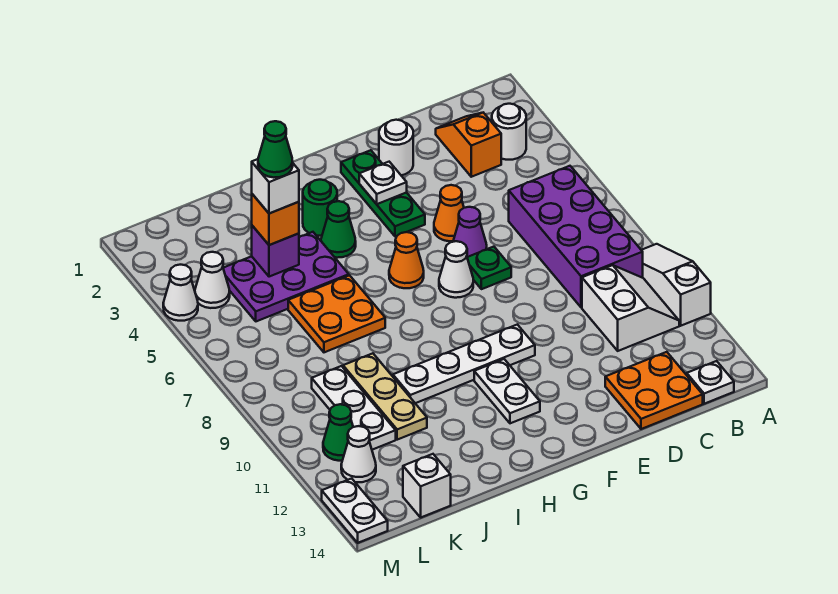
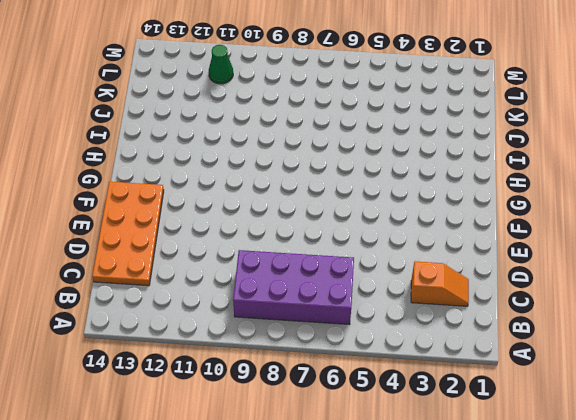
orange 2x4 plate [92,182,164,286] -> orange 2x2 plate [605,352,703,429]
none -> white 1x3 slope [642,244,711,326]
none -> white 1x1 round brick [492,104,526,160]
none -> white 2x2 slope [582,265,679,351]
none -> white 1x1 plate [687,361,734,404]

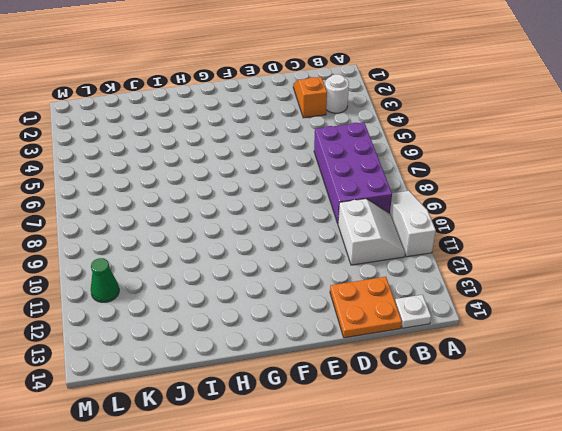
none -> white 1x1 round brick [379,120,413,175]
none -> orange 1x1 cone [434,185,464,241]
none -> purple 1x1 cone [453,207,487,257]
none -> green 1x1 plate [467,247,511,289]

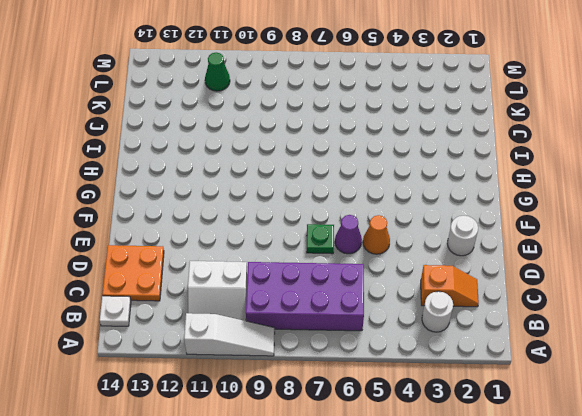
none -> green 1x3 plate [341,150,425,237]
none -> white 1x1 cone [439,241,473,298]
none -> white 1x4 plate [393,325,535,403]
none -> orange 1x1 cone [389,232,424,288]

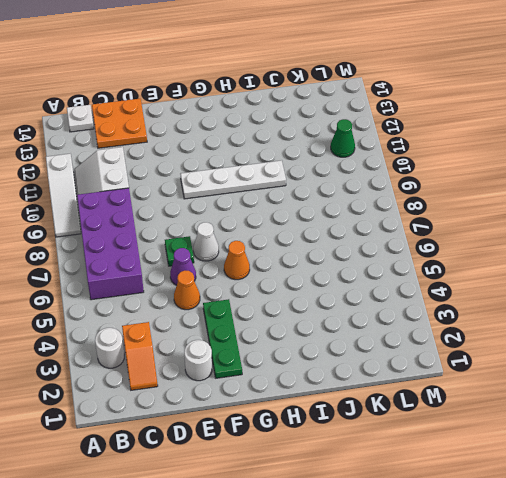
none -> white 1x2 plate [474,359,540,423]
none -> green 1x1 round brick [303,180,337,236]
none -> green 1x1 cone [321,201,356,258]
none -> purple 2x3 plate [223,232,349,321]

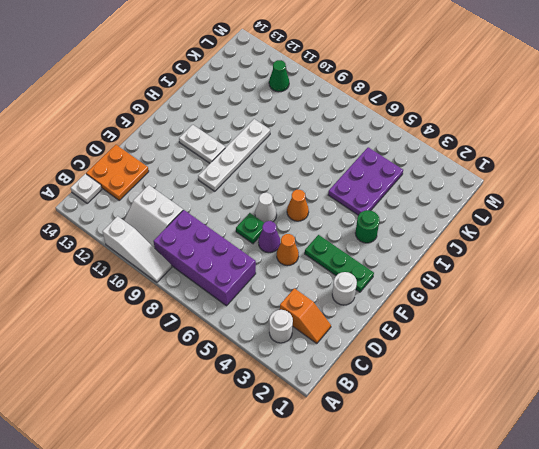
none -> green 1x1 cone [321,201,356,258]
none -> orange 2x2 plate [288,275,385,352]
none -> tan 1x3 plate [343,353,427,440]
none -> white 1x3 plate [312,366,396,450]

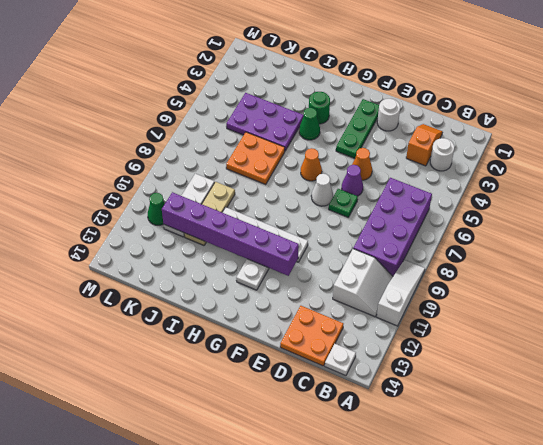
purple 1x6 brick [162,192,299,276] -> none
none -> white 1x1 brick [403,454,451,517]
none -> white 1x1 cone [195,252,230,308]
none -> white 1x1 cone [341,426,376,482]
none -> white 1x1 cone [163,265,198,321]

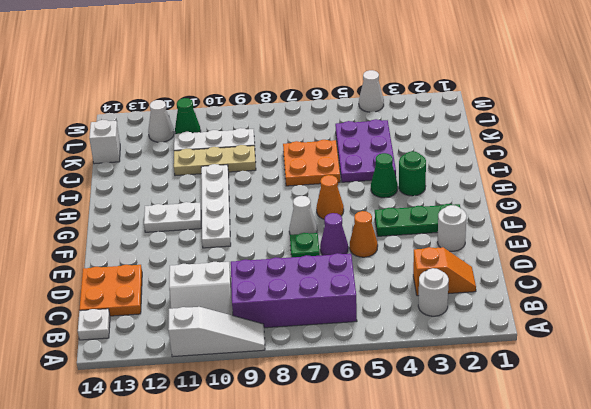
none -> white 1x1 cone [195,252,230,308]
none -> white 1x2 plate [322,478,388,543]
none -> white 1x1 plate [359,162,407,204]
none -> purple 1x1 brick [252,226,299,277]

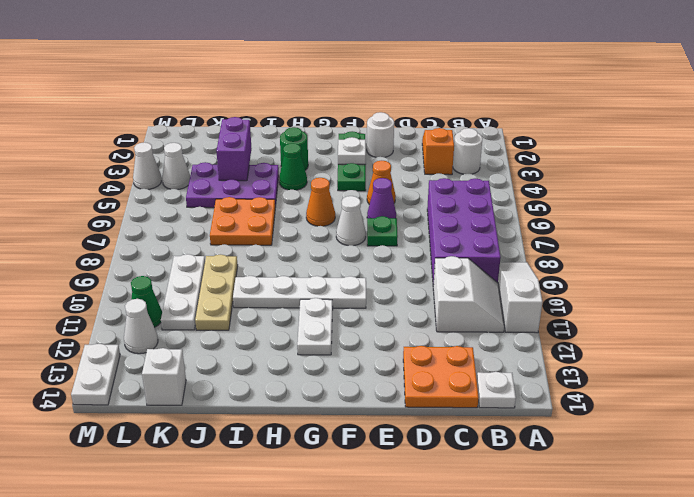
purple 1x2 brick [216,117,252,181] -> purple 1x1 brick [252,226,299,277]
none -> orange 1x1 brick [252,194,299,245]
none -> white 1x1 brick [252,159,299,214]
none -> green 1x1 cone [258,121,293,178]

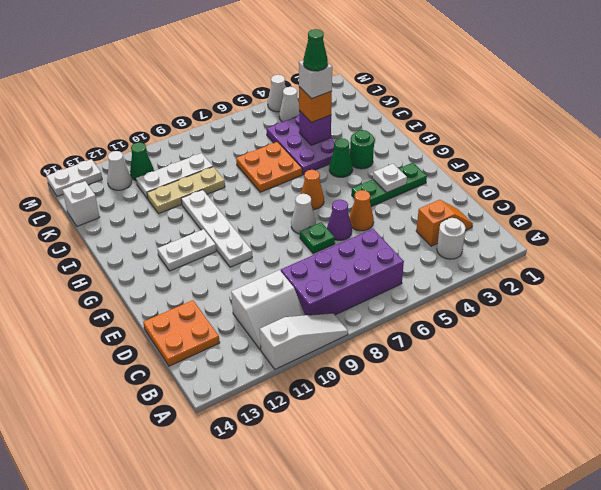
none -> white 1x1 plate [687,361,734,404]
none -> white 1x1 round brick [379,120,413,175]

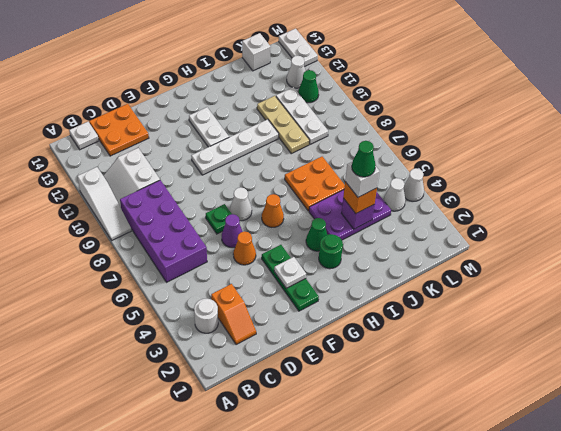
none -> white 1x1 round brick [379,120,413,175]

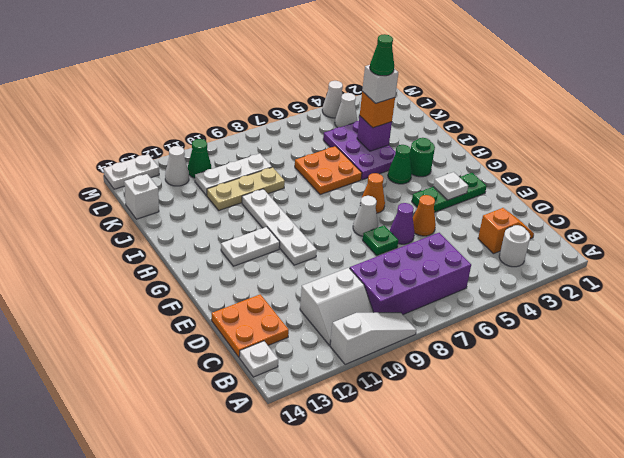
none -> white 1x1 round brick [379,120,413,175]

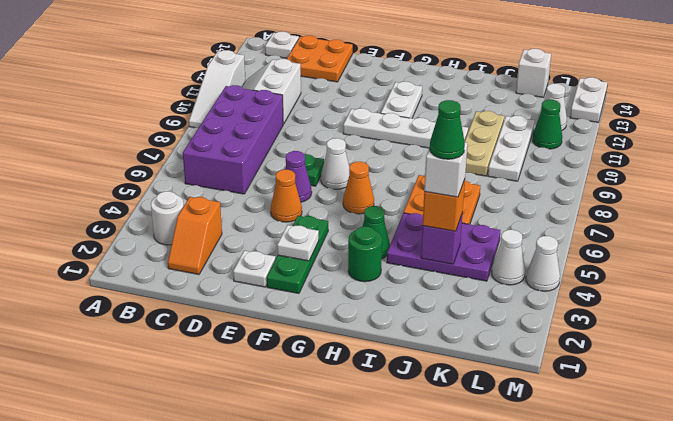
white 1x1 plate [233,250,275,287] -> white 1x1 round brick [379,120,413,175]

